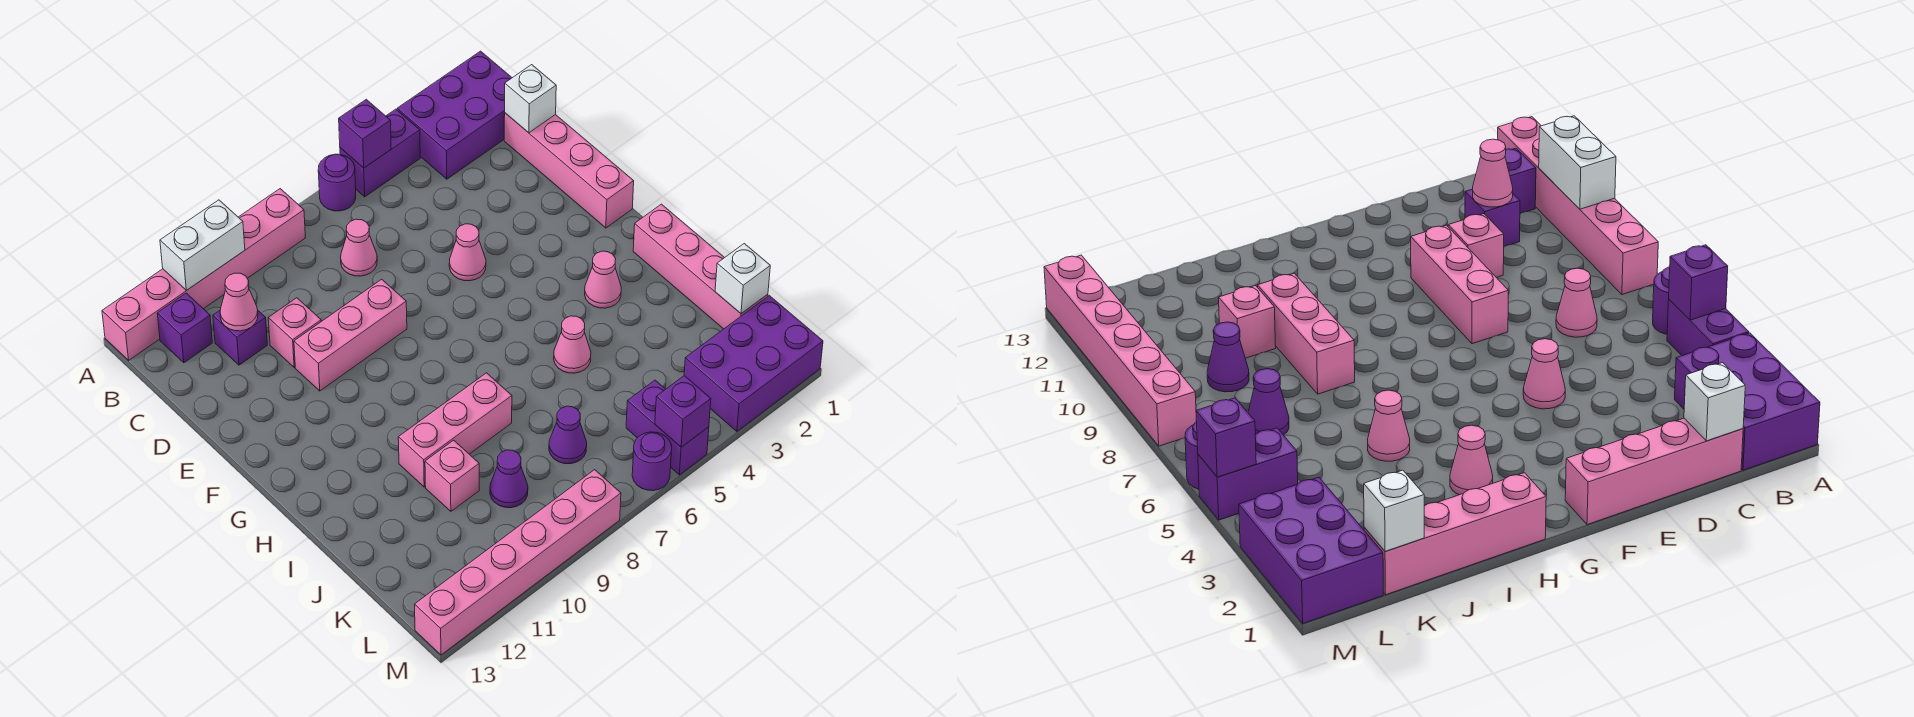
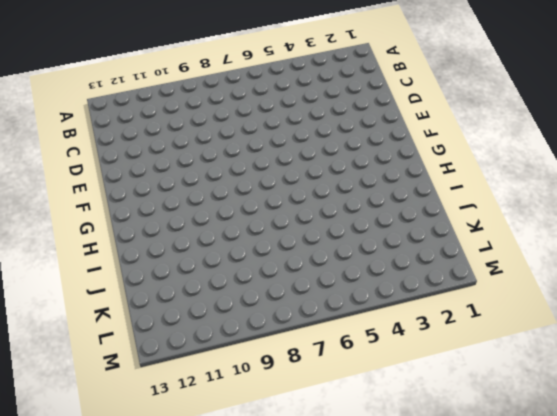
none -> purple 2x3 brick [397,51,512,179]
none -> purple 1x2 brick [340,109,420,197]
none -> purple 1x1 round brick [318,154,356,211]

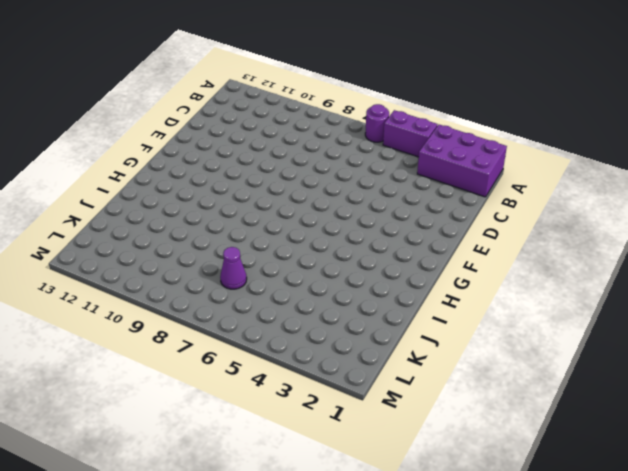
none -> pink 1x6 brick [102,189,305,360]
none -> purple 1x1 brick [157,293,212,363]
none -> pink 1x4 brick [504,113,634,228]

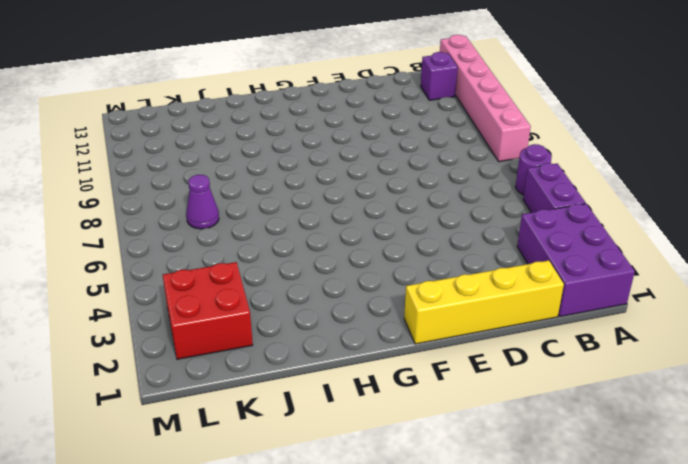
yellow 1x4 brick [404,260,564,344] -> pink 1x4 brick [504,113,634,228]
red 2x2 brick [163,262,253,359] -> purple 2x3 brick [684,296,823,431]
none -> pink 1x1 cone [341,219,377,276]
none -> purple 1x1 brick [213,311,267,365]
none -> pink 1x1 brick [268,298,321,367]

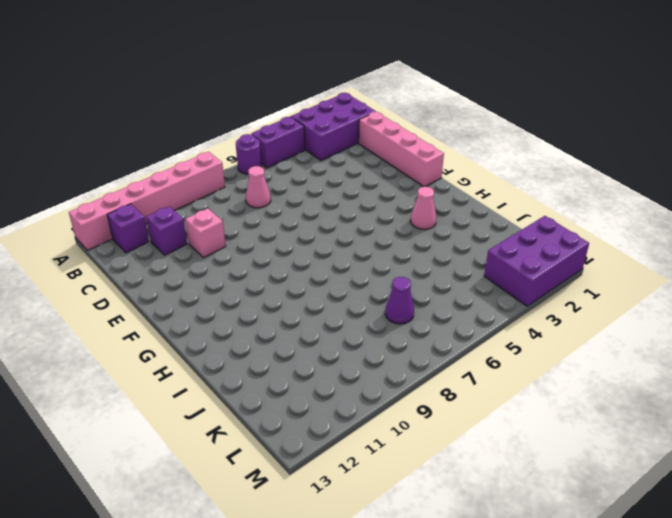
none -> pink 1x1 cone [449,224,486,281]
none -> pink 1x3 brick [294,279,407,391]
none -> pink 1x4 brick [633,204,768,329]

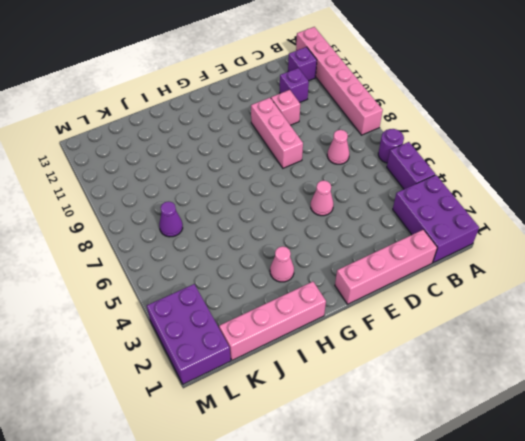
none -> pink 1x1 cone [554,316,591,373]
none -> pink 1x3 brick [398,373,512,487]
none -> pink 1x1 brick [425,440,479,511]

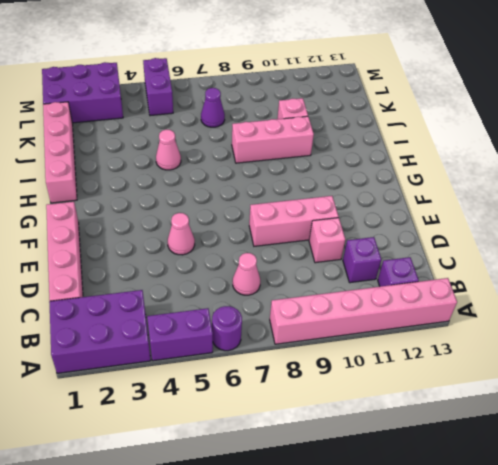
none -> pink 1x1 cone [585,251,621,308]
none -> purple 1x1 cone [490,450,528,508]
none -> purple 1x1 round brick [632,432,672,491]

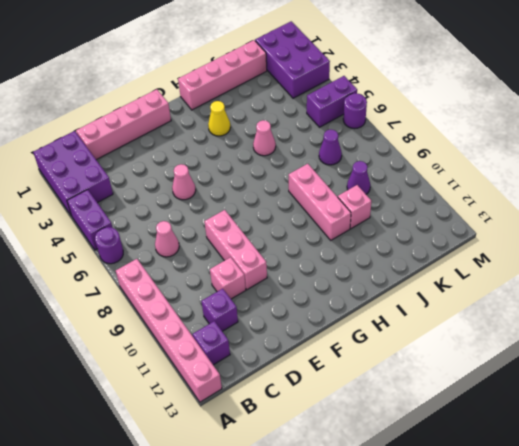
yellow 1x1 cone [208,101,230,136] -> pink 1x1 cone [585,251,621,308]
none -> pink 1x6 brick [415,470,621,655]
none -> purple 1x1 brick [339,99,391,168]
none -> white 1x2 brick [160,200,245,290]

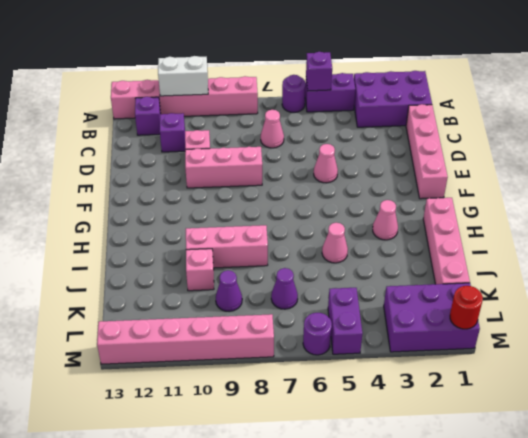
red 1x1 round brick [450,286,483,329] -> none
none -> white 1x1 brick [505,65,556,133]
none -> pink 1x1 cone [220,273,258,331]
none -> white 1x1 brick [715,244,770,314]

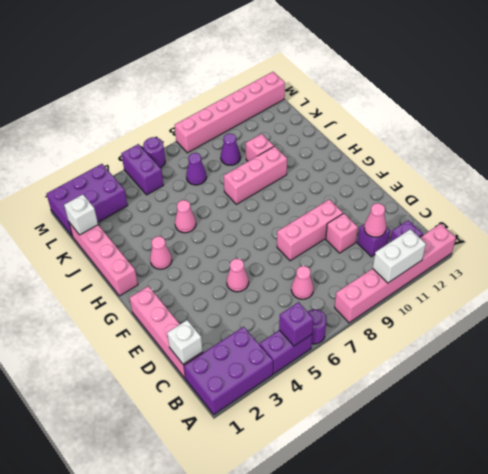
none -> purple 1x1 brick [655,376,711,447]

